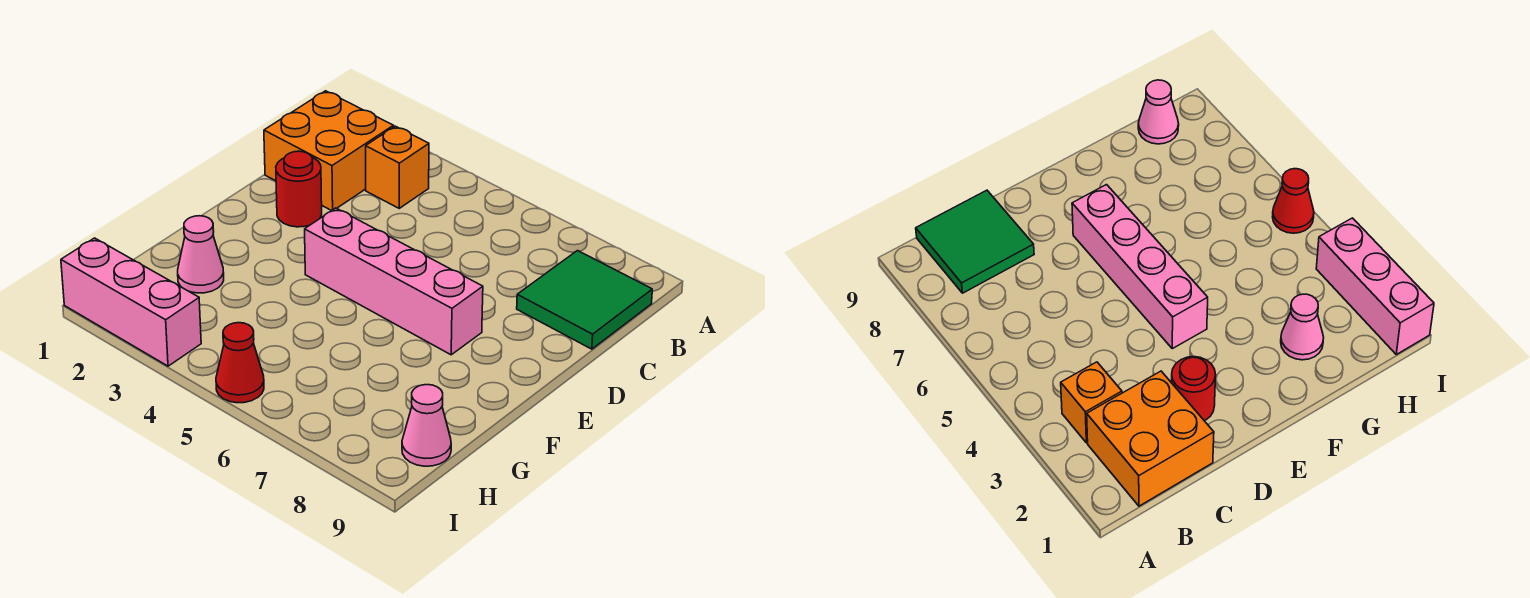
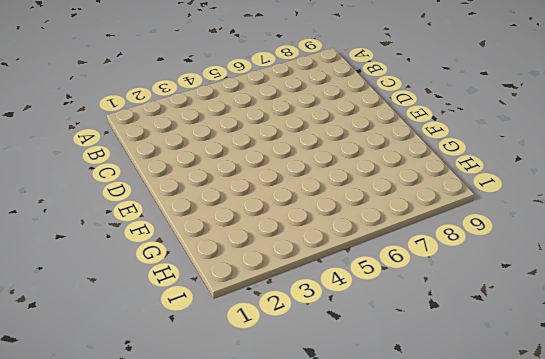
none -> orange 2x2 brick [264,91,394,211]
none -> orange 1x1 brick [366,126,429,208]

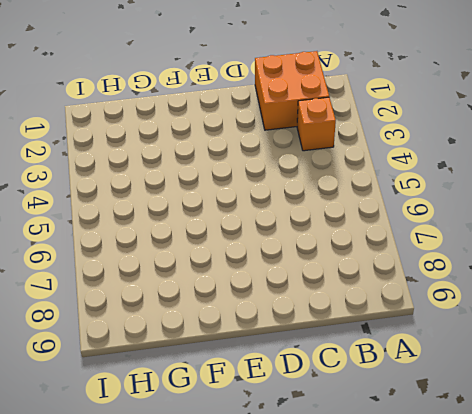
none -> green 2x2 tile [517,251,652,349]
none -> red 1x1 round brick [276,151,322,227]

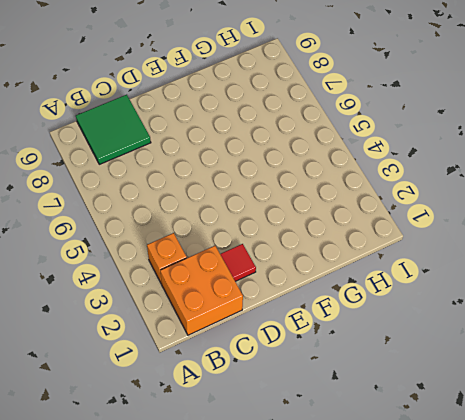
red 1x1 tile [220,244,256,281] -> red 1x1 round brick [276,151,322,227]
none -> pink 1x4 brick [305,208,483,355]
none -> pink 1x1 cone [178,216,224,293]

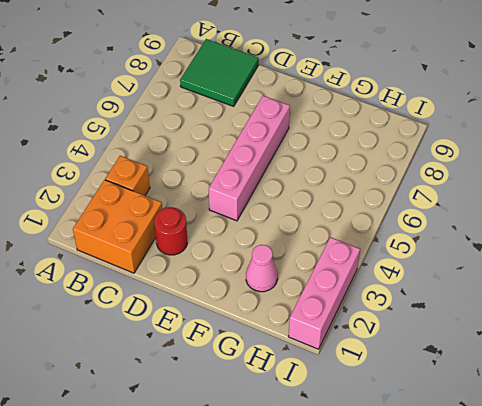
none -> pink 1x1 cone [402,385,451,466]
none -> red 1x1 cone [216,323,264,403]

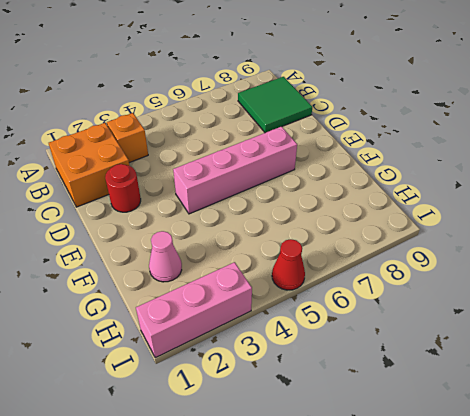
none -> pink 1x1 cone [402,385,451,466]

